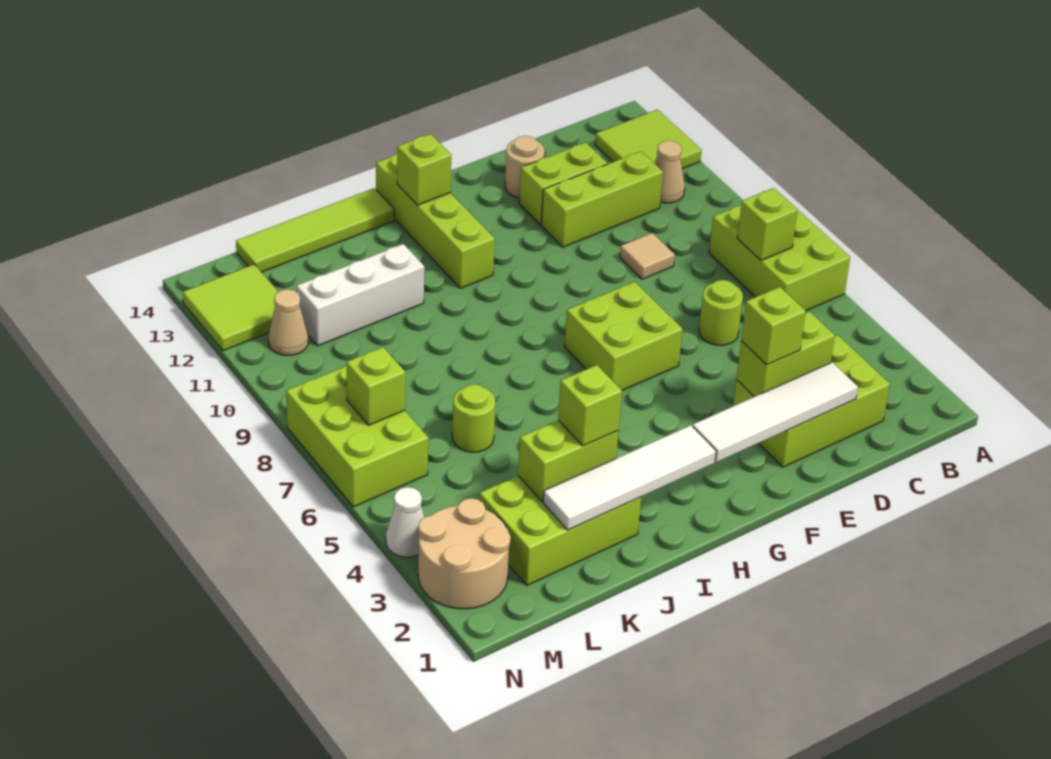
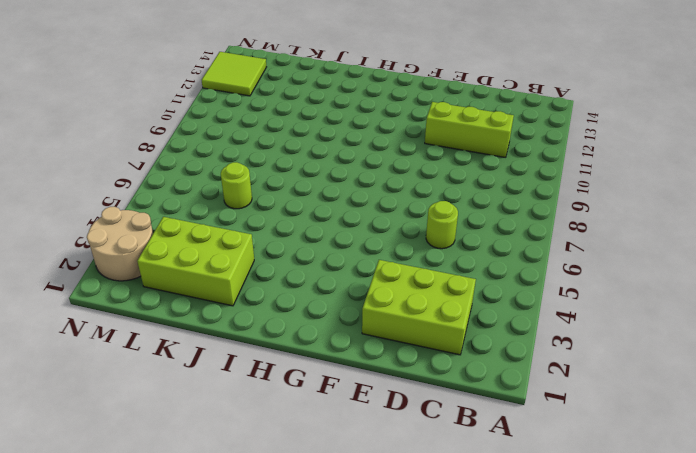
none -> lime 2x3 brick [709,199,850,311]
none -> lime 2x2 tile [595,110,702,169]
none -> tan 1x1 cone [655,141,685,203]

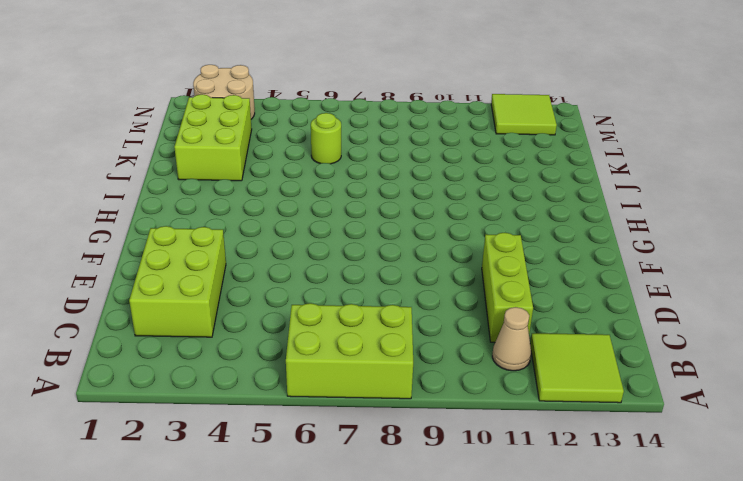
none -> lime 1x1 round brick [699,280,743,345]
none -> tan 1x1 tile [620,233,675,279]
none -> lime 1x2 brick [519,143,607,225]

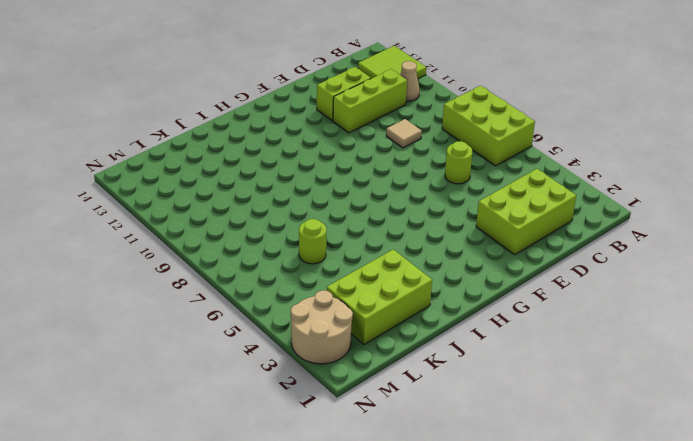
none -> tan 1x1 round brick [505,136,544,198]
none -> lime 2x2 brick [564,282,683,390]
none -> lime 1x4 brick [376,153,495,288]

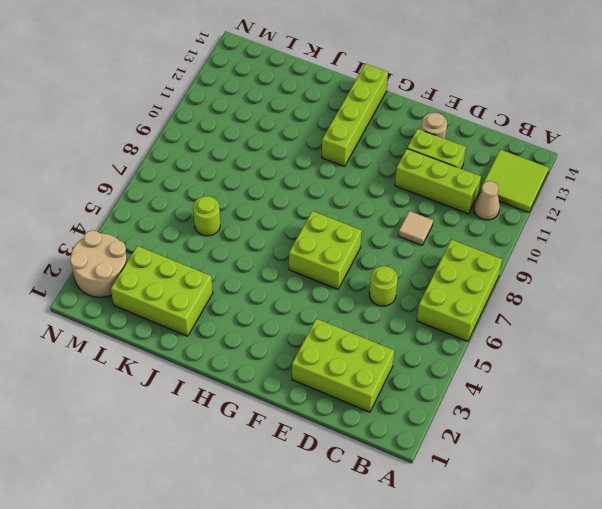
none -> lime 1x4 tile [236,188,394,272]
none -> white 1x3 brick [297,244,424,346]
none -> lime 2x3 brick [286,365,428,507]

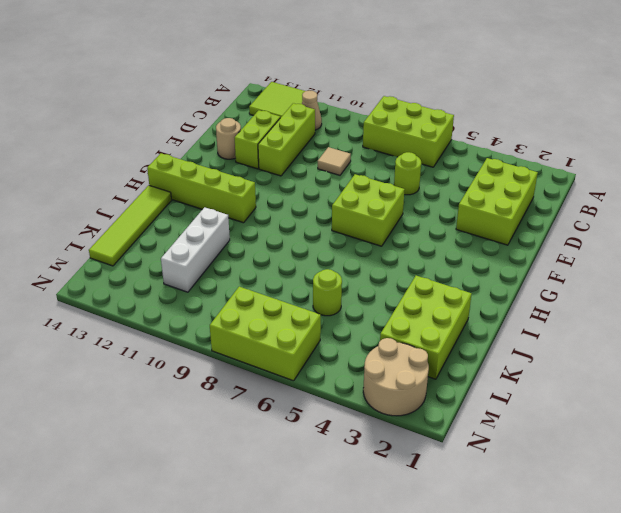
none -> tan 1x1 cone [268,289,308,356]
none -> lime 2x2 tile [183,264,278,351]
none -> white 1x1 cone [386,487,424,557]

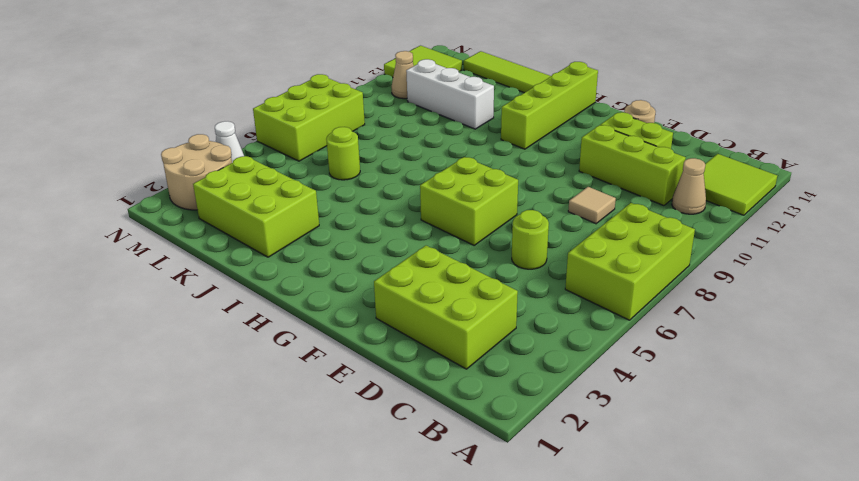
none -> lime 1x1 brick [737,188,797,260]
none -> white 1x4 tile [693,362,858,462]
none -> lime 1x2 brick [737,311,835,397]

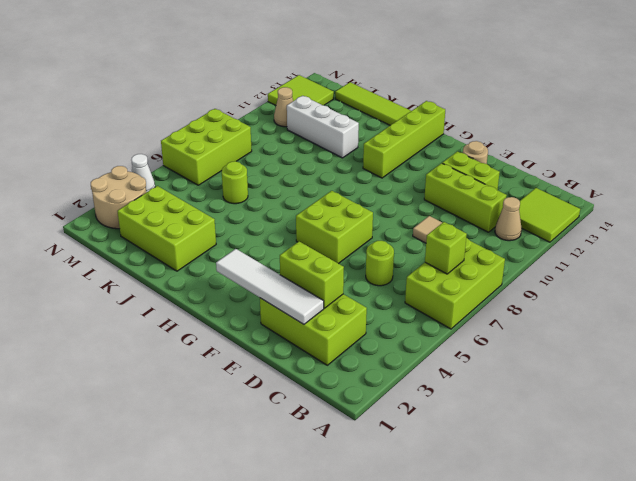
none -> white 1x4 tile [543,425,716,530]
none -> lime 1x1 brick [397,134,451,205]
none -> lime 1x2 brick [518,420,618,502]

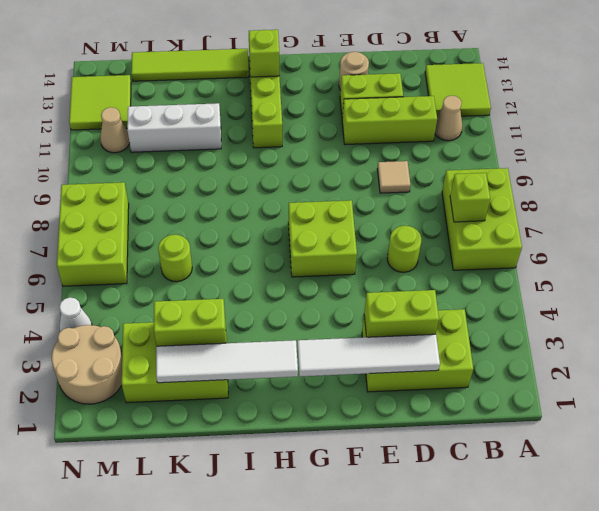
none -> lime 1x1 brick [346,347,405,425]
none -> lime 1x1 brick [741,287,806,365]
none -> lime 1x1 brick [558,365,622,446]

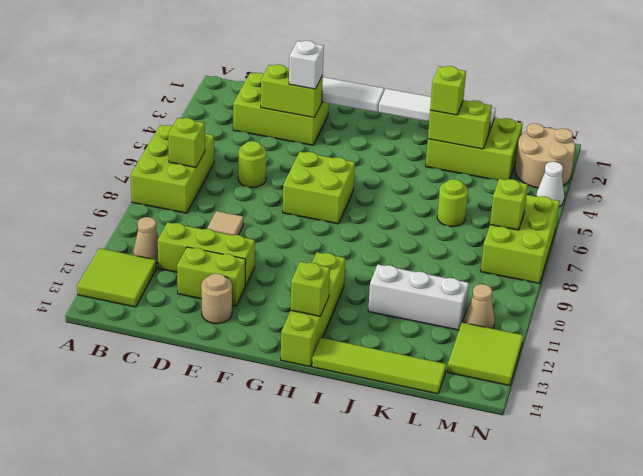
white 1x1 brick [289,41,324,89] -> lime 1x1 brick [741,287,806,365]

